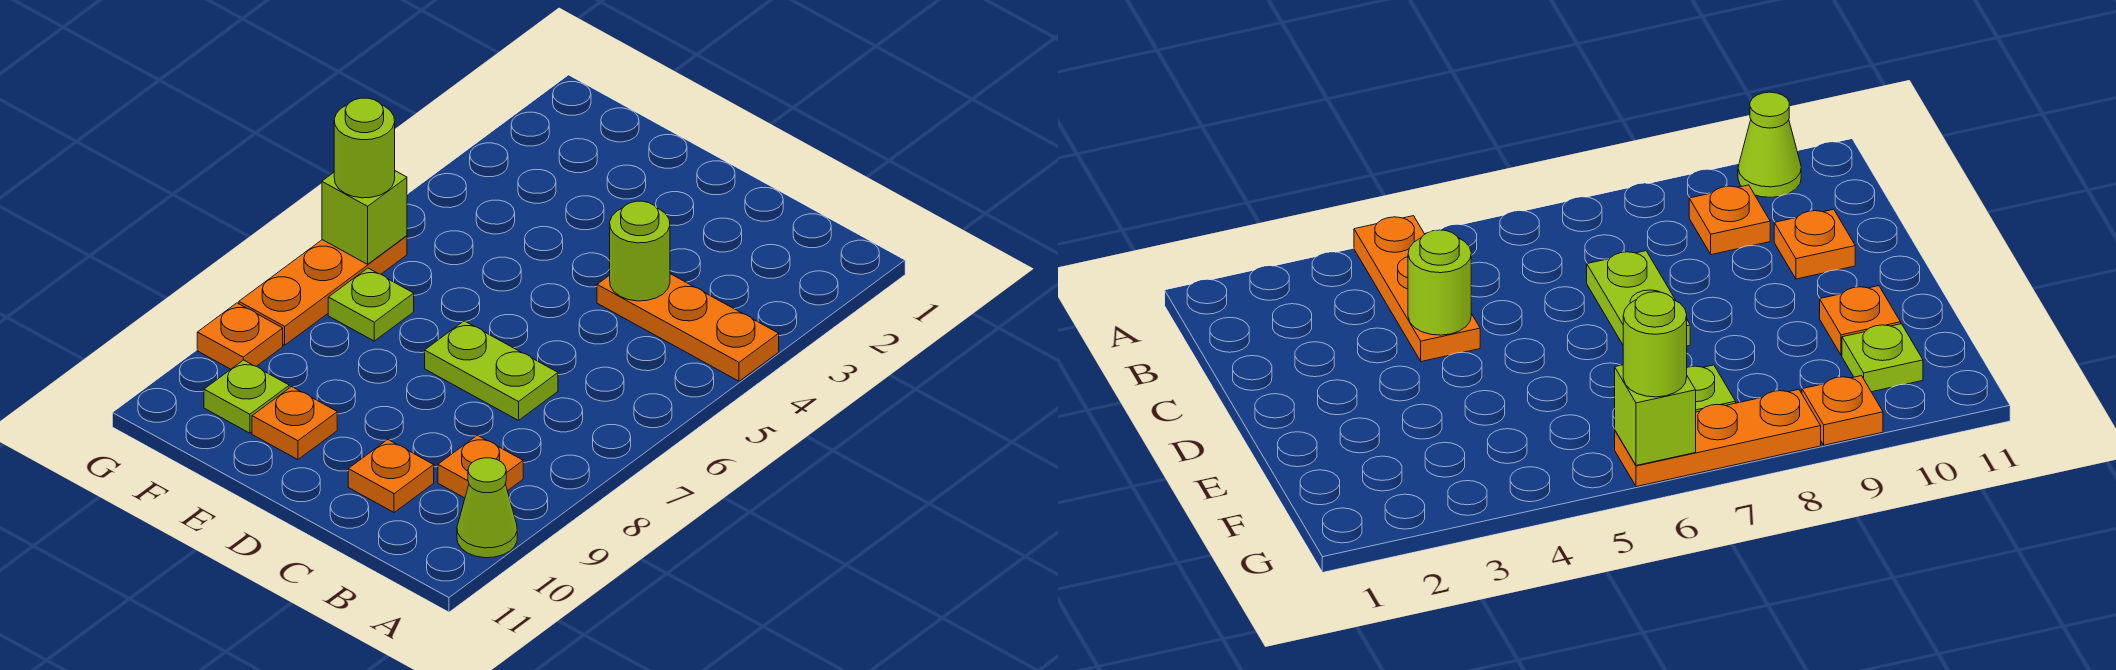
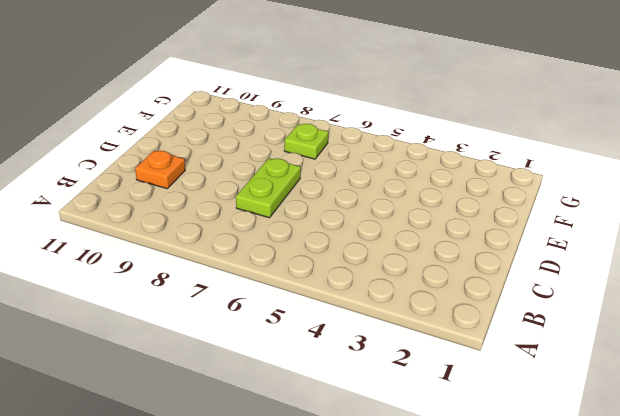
none -> orange 1x3 plate [597,274,779,381]
none -> lime 1x1 cone [457,458,517,558]
none -> orange 1x1 plate [438,435,523,498]

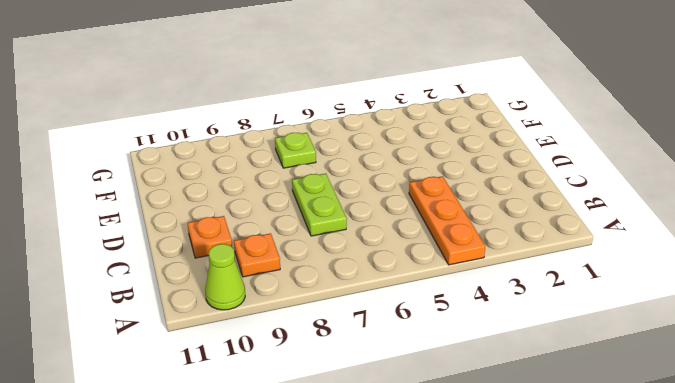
none -> orange 1x1 plate [252,387,337,460]
none -> lime 1x1 plate [204,360,289,433]
none -> orange 1x3 plate [239,236,407,345]

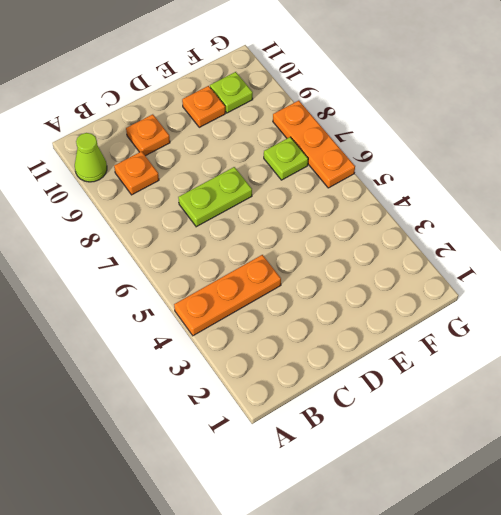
none -> orange 1x1 plate [197,303,283,369]
none -> lime 1x1 round brick [610,201,670,301]
none -> lime 1x1 brick [322,171,407,264]

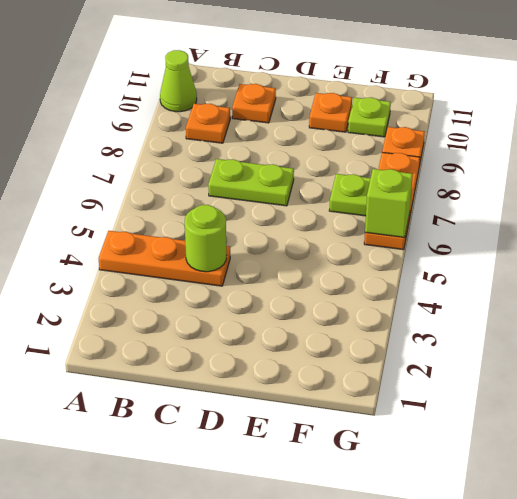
none -> lime 1x1 round brick [334,98,395,198]

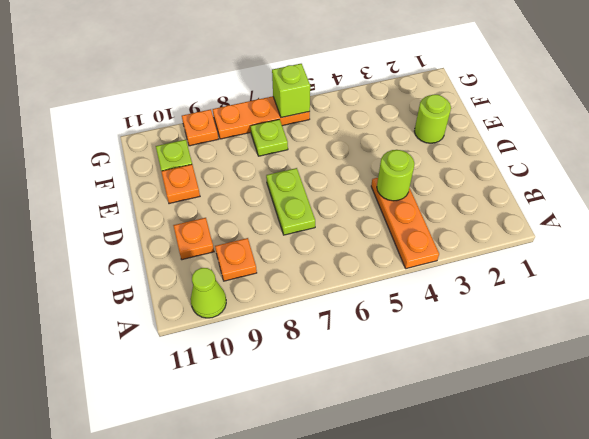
lime 1x1 round brick [414,95,451,143] -> lime 1x1 round brick moved to [334,98,395,198]

